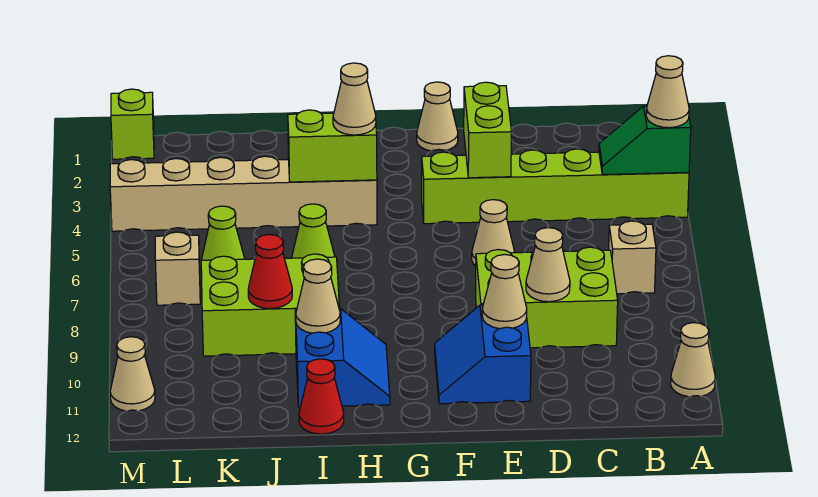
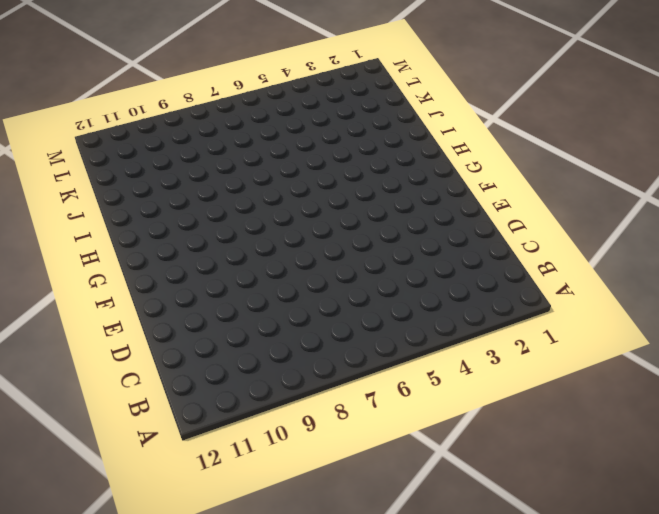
none -> lime 1x6 brick [422,149,689,224]
none -> tan 1x1 cone [671,323,715,397]
none -> tan 1x1 brick [609,221,656,294]

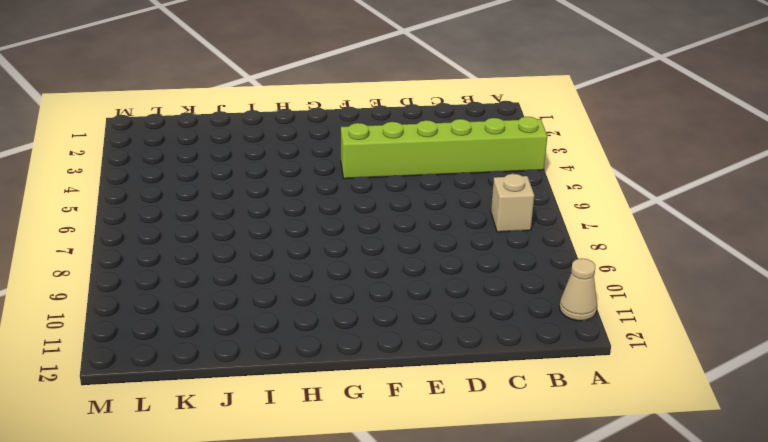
none -> lime 2x3 brick [476,247,618,348]
none -> tan 1x1 cone [472,200,515,266]
none -> blue 2x2 slope [435,305,531,404]

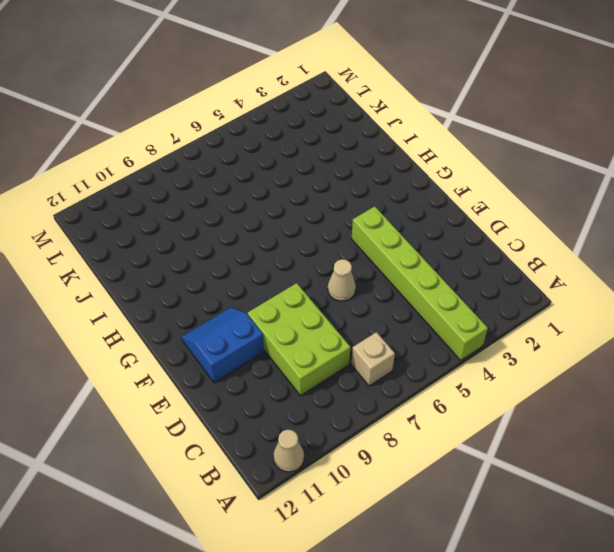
none -> tan 1x1 cone [417,82,458,151]
none -> tan 1x6 brick [110,156,377,231]
none -> blue 2x2 slope [295,309,390,407]

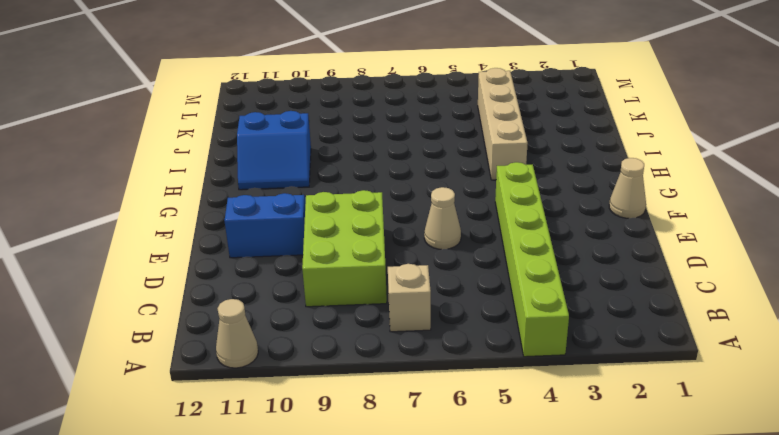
tan 1x4 brick [478,68,528,180] -> tan 1x6 brick [110,156,377,231]
none -> lime 1x1 cone [292,204,335,258]
none -> lime 2x3 brick [201,254,339,356]
none -> red 1x1 cone [299,359,344,434]

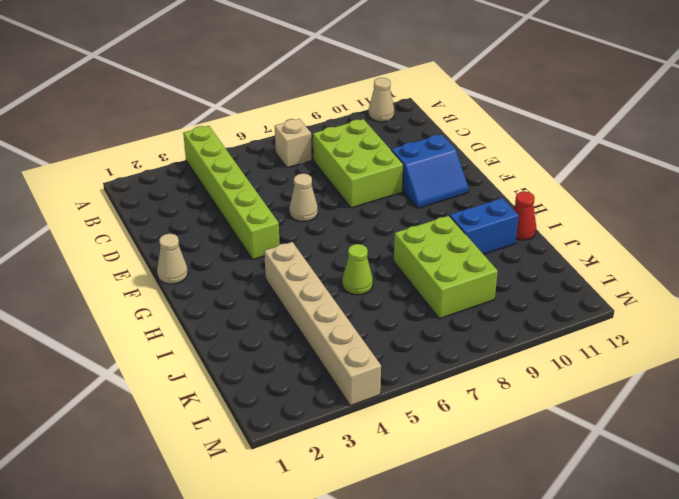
none -> lime 1x1 cone [202,206,245,260]
none -> tan 1x1 brick [155,232,200,305]
none -> lime 1x1 brick [111,89,154,159]

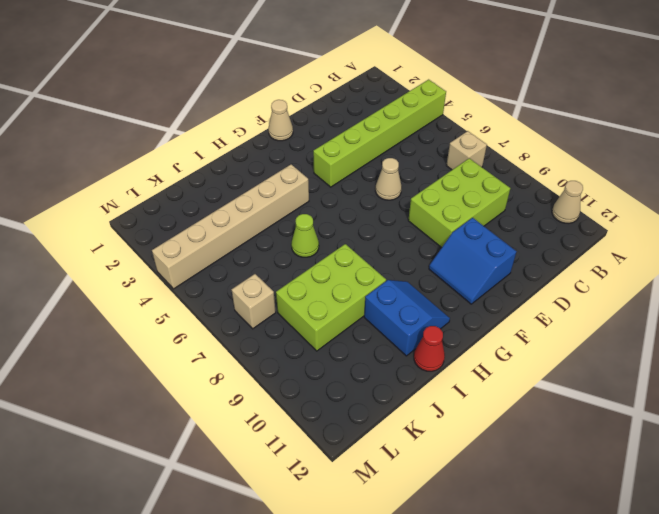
none -> lime 1x1 cone [202,206,245,260]
none -> lime 1x1 brick [111,89,154,159]
none -> tan 1x1 cone [110,337,155,411]

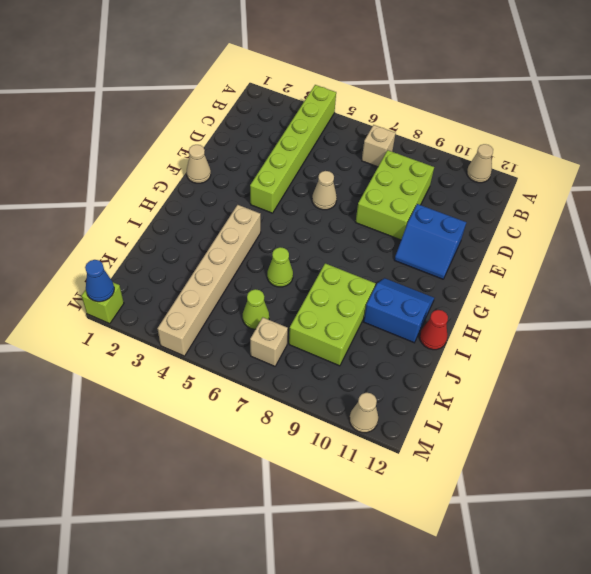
blue 1x1 cone [85,260,114,302] -> none
none -> green 1x2 slope [599,106,691,174]
none -> tan 1x1 cone [526,228,570,302]
none -> lime 1x2 brick [464,82,511,178]

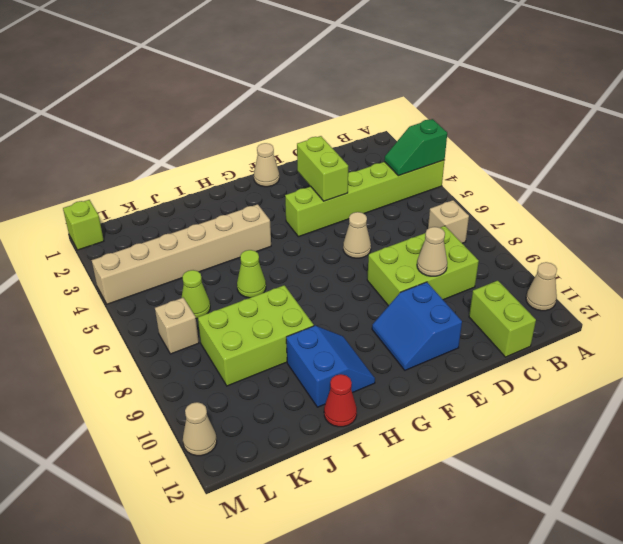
lime 1x2 brick [469,281,536,357] -> lime 1x2 brick turned to [288,110,377,182]
none -> tan 1x1 cone [482,254,527,329]
none -> tan 1x1 cone [296,259,340,333]
none -> red 1x1 cone [248,234,292,309]

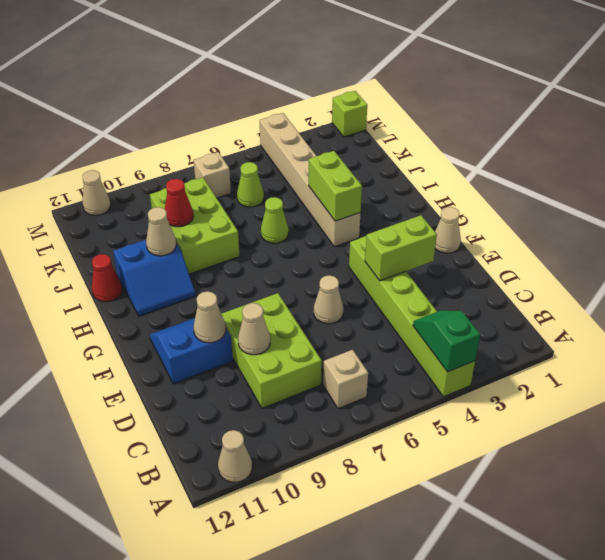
none -> tan 1x1 cone [646,56,689,128]
none -> tan 1x1 cone [333,63,376,135]

